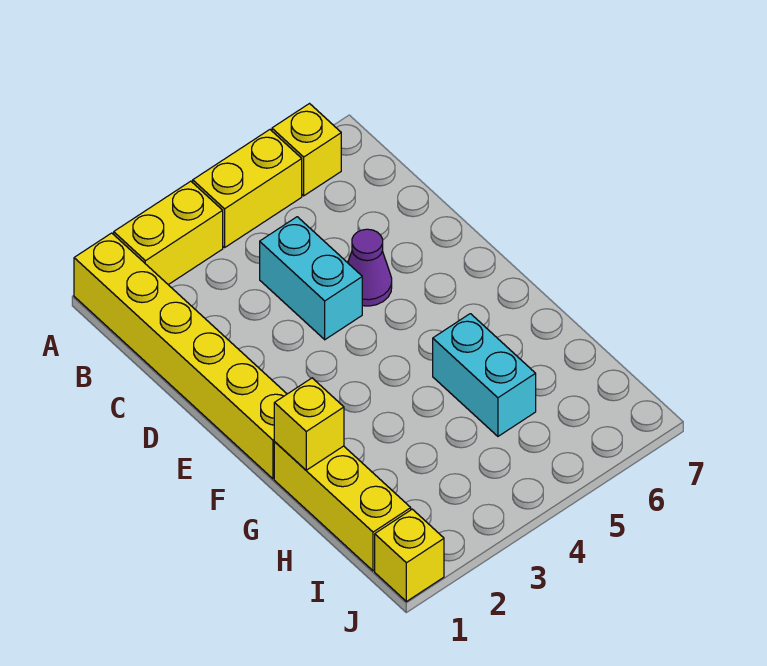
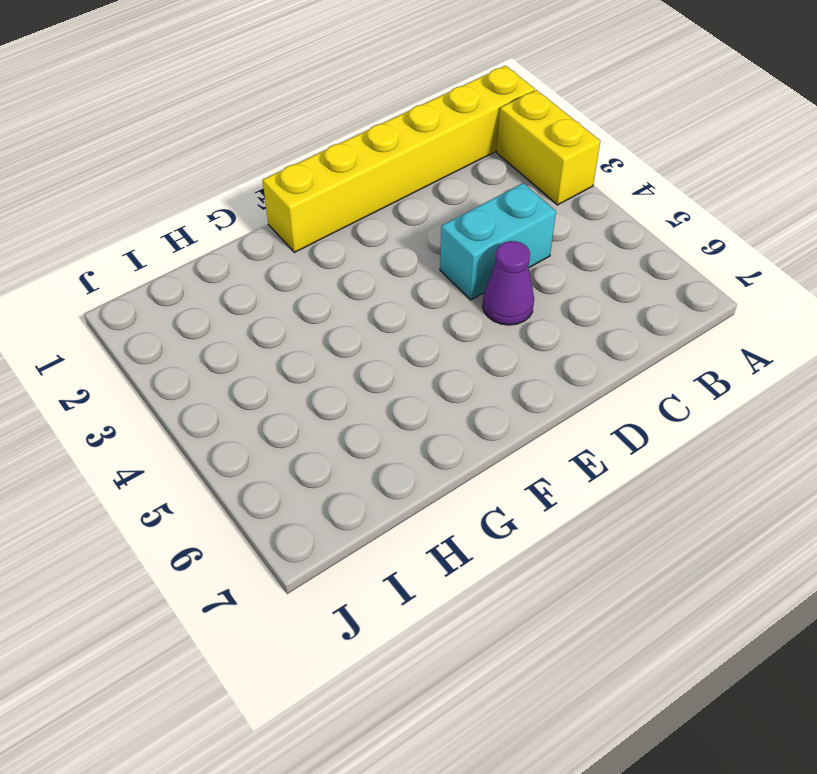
none -> yellow 1x2 brick [193,130,302,247]
none -> yellow 1x1 brick [272,104,341,196]

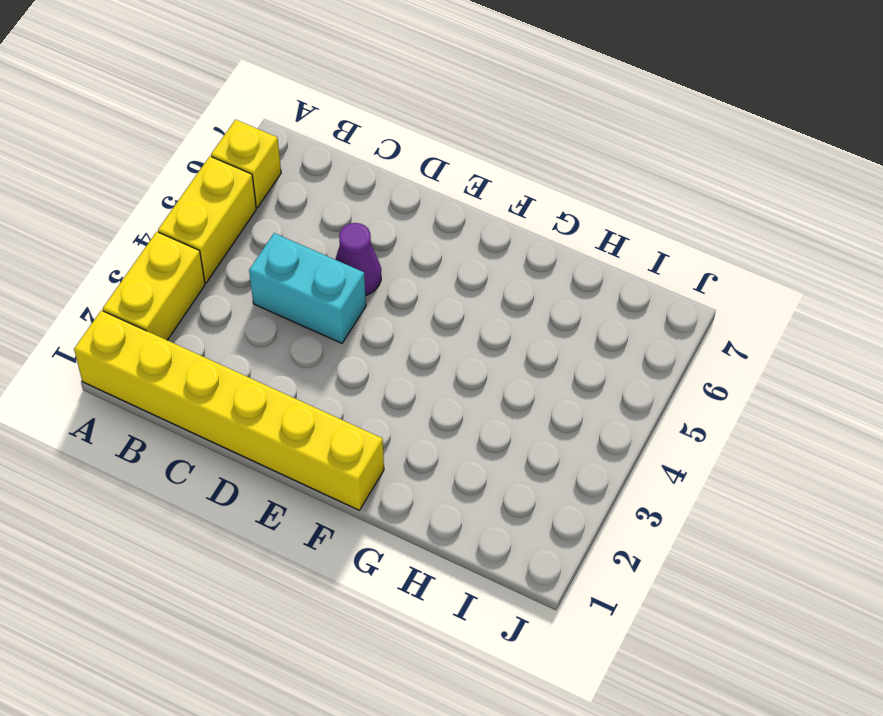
none -> yellow 1x3 brick [274,442,411,571]
none -> cyan 1x2 brick [433,314,536,436]

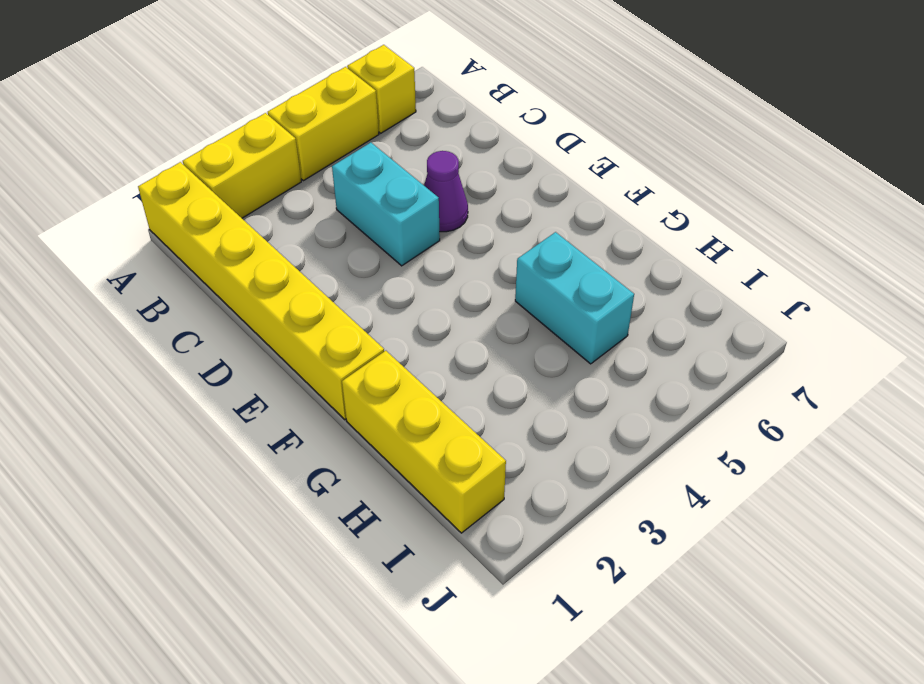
none -> yellow 1x1 brick [375,509,444,602]
none -> yellow 1x1 brick [274,378,344,470]

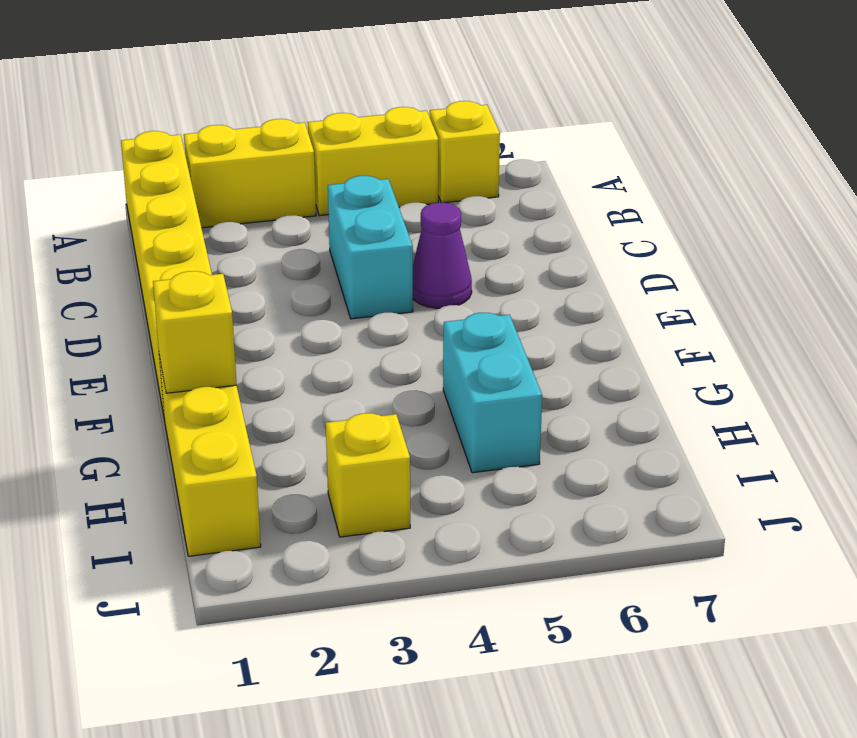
yellow 1x1 brick [326,413,410,537] -> yellow 1x1 brick moved to [375,509,444,602]

